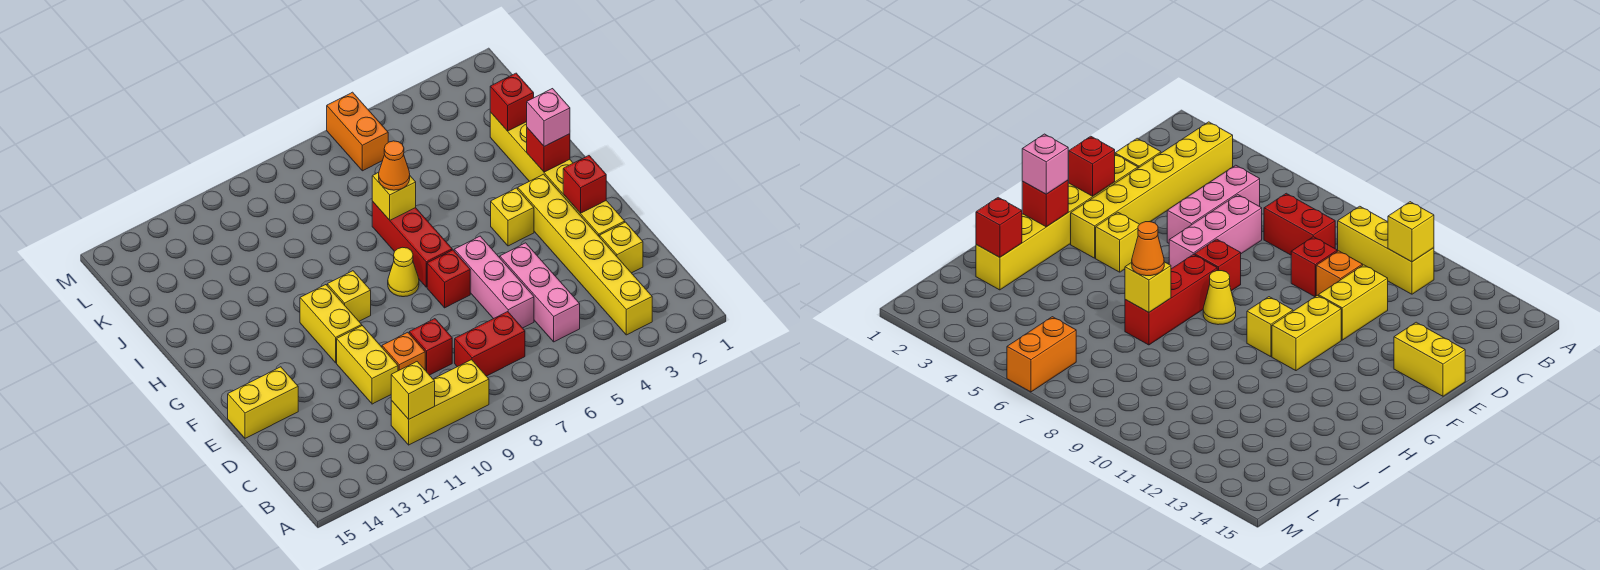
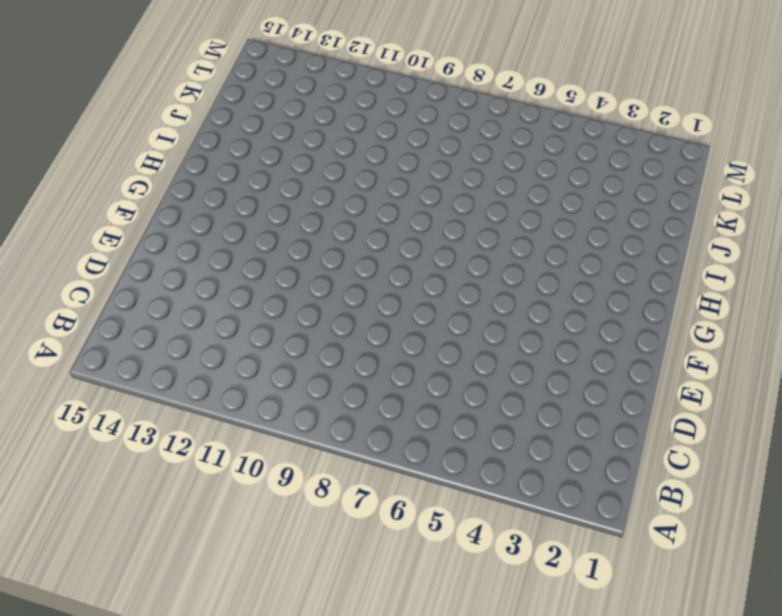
none -> yellow 1x6 brick [518,174,652,335]
none -> yellow 1x3 brick [391,360,489,445]
none -> pink 1x3 brick [500,243,580,342]

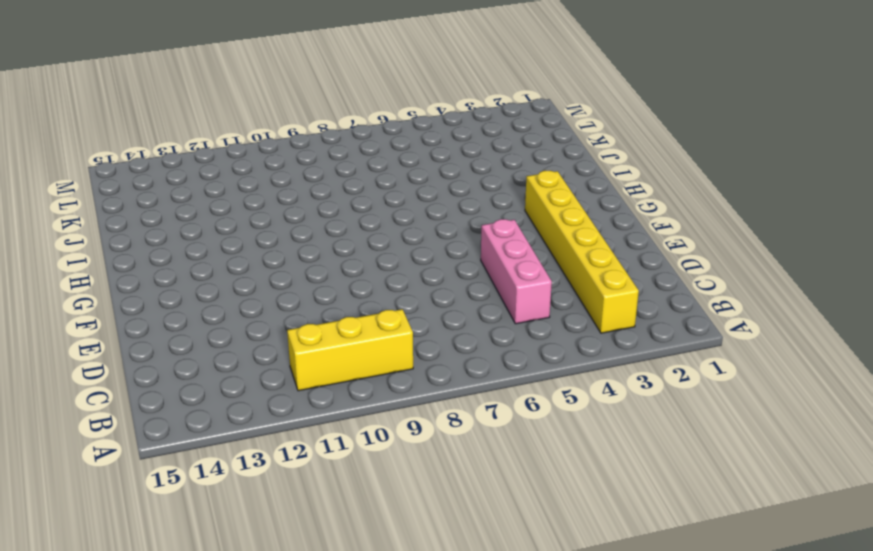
none -> red 1x2 brick [455,312,525,376]
none -> yellow 1x1 brick [600,222,643,273]
none -> pink 1x3 brick [454,236,534,328]

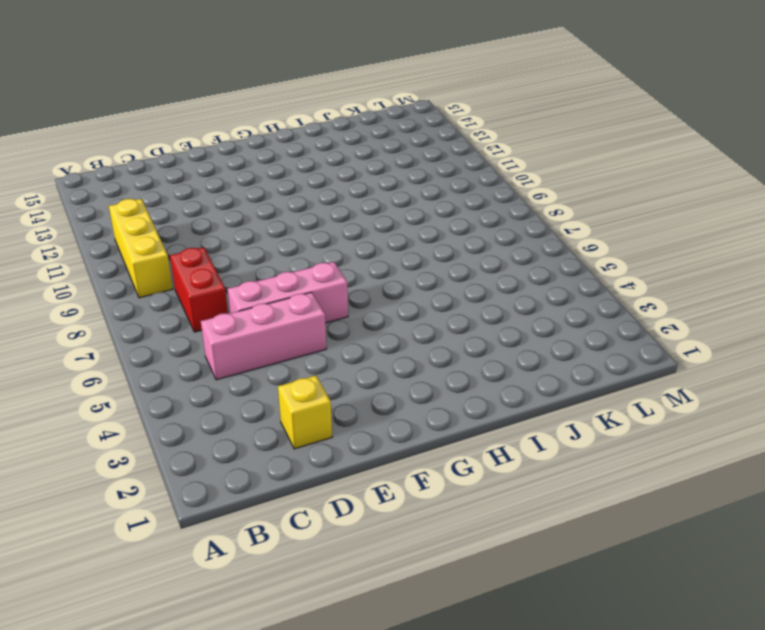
none -> yellow 1x6 brick [518,174,652,335]
none -> red 1x1 brick [409,319,452,375]
none -> orange 1x1 brick [382,332,425,371]

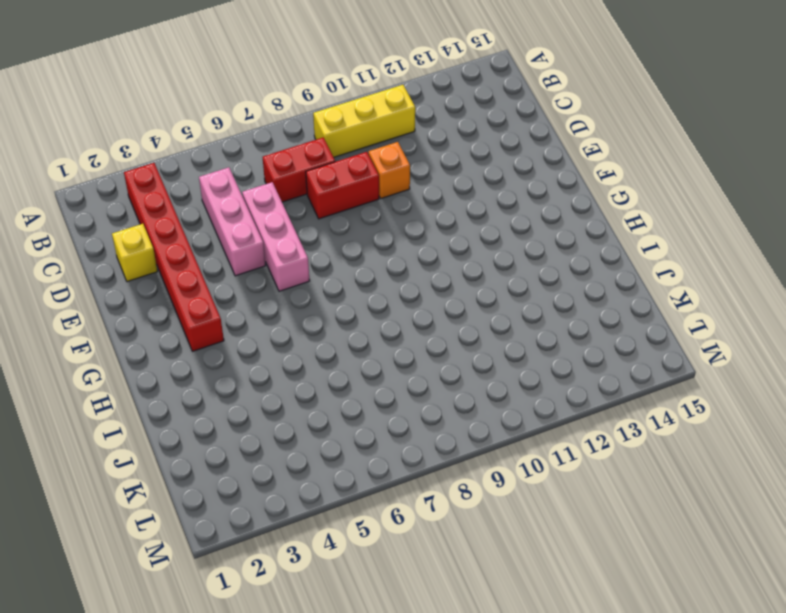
red 1x6 brick [124,163,224,351] -> yellow 1x6 brick [518,174,652,335]
red 1x2 brick [306,152,379,219] -> red 1x1 brick [409,319,452,375]
none -> yellow 1x2 brick [337,326,398,404]
none -> yellow 1x6 brick [490,112,625,237]
none -> yellow 1x2 brick [228,367,298,438]

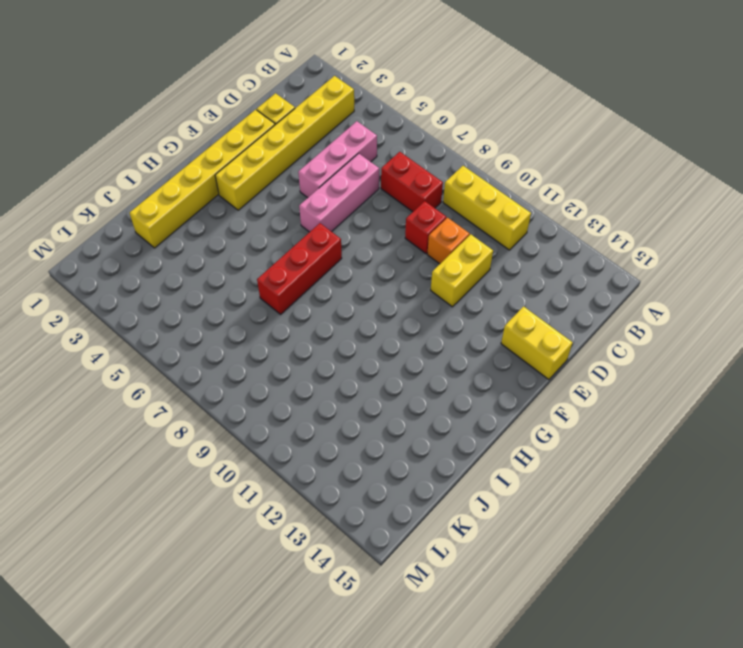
none -> red 1x1 brick [427,250,470,308]
none -> yellow 1x2 brick [300,285,362,363]
none -> yellow 1x1 brick [491,188,534,246]

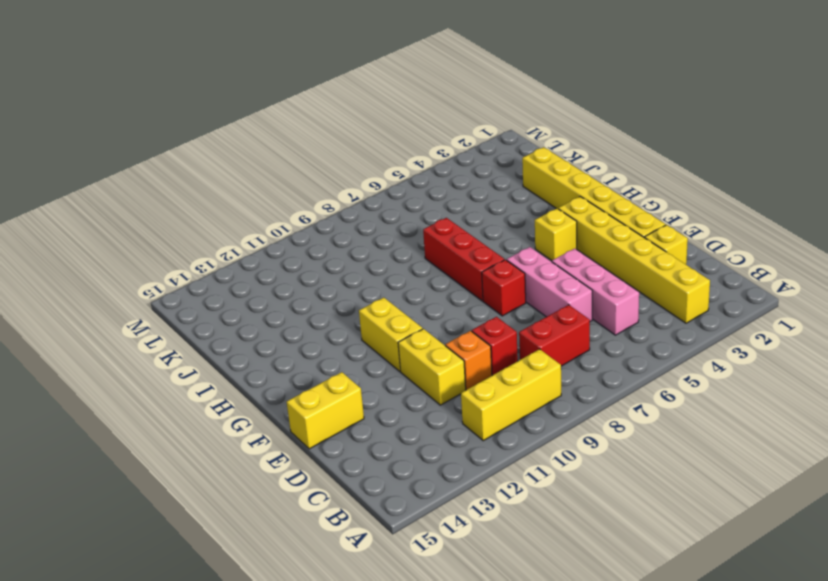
none -> yellow 1x1 cone [388,247,419,297]
none -> yellow 1x1 brick [327,271,371,321]
none -> orange 1x2 brick [327,92,388,171]

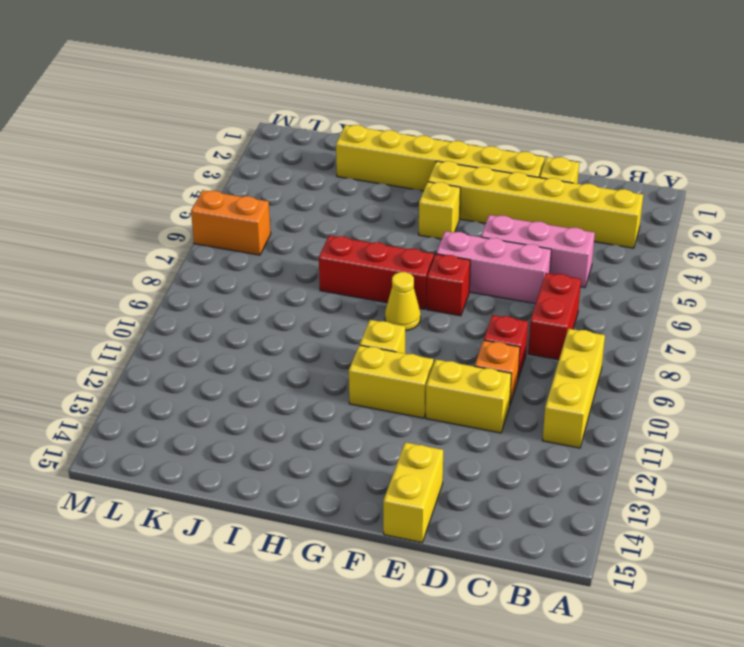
none -> yellow 1x1 brick [391,362,435,419]
none -> red 1x1 brick [563,156,606,213]
none -> red 1x1 brick [527,128,570,172]

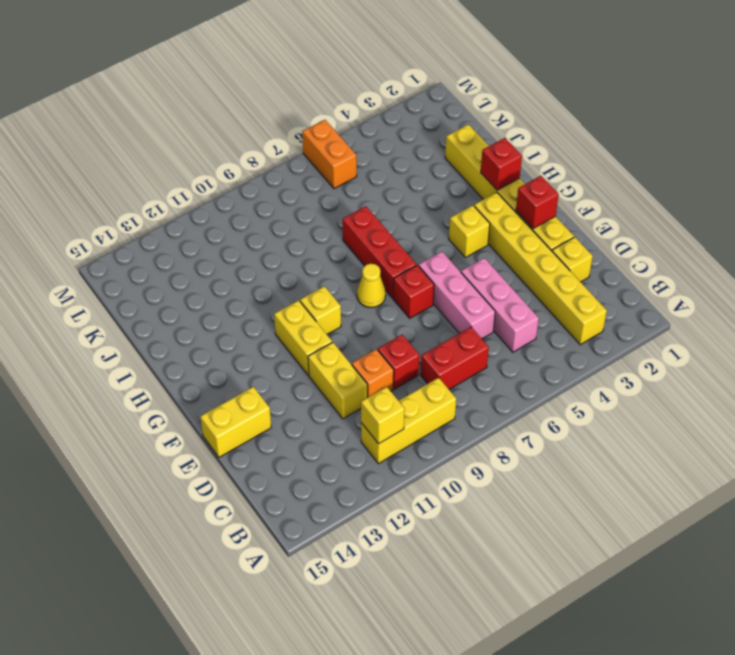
none -> yellow 1x1 brick [372,172,416,220]
none -> red 1x1 brick [490,73,534,131]
none -> pink 1x1 brick [527,89,570,146]

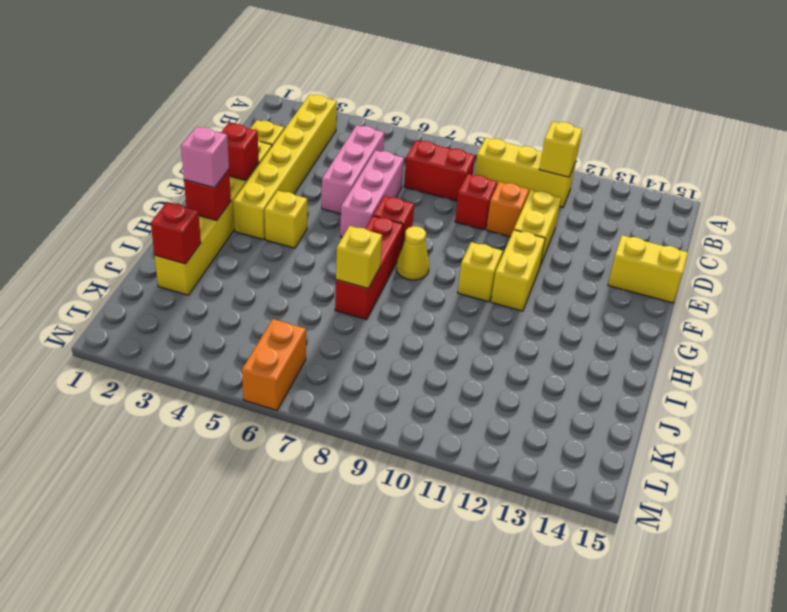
none -> orange 1x1 cone [379,141,410,190]

